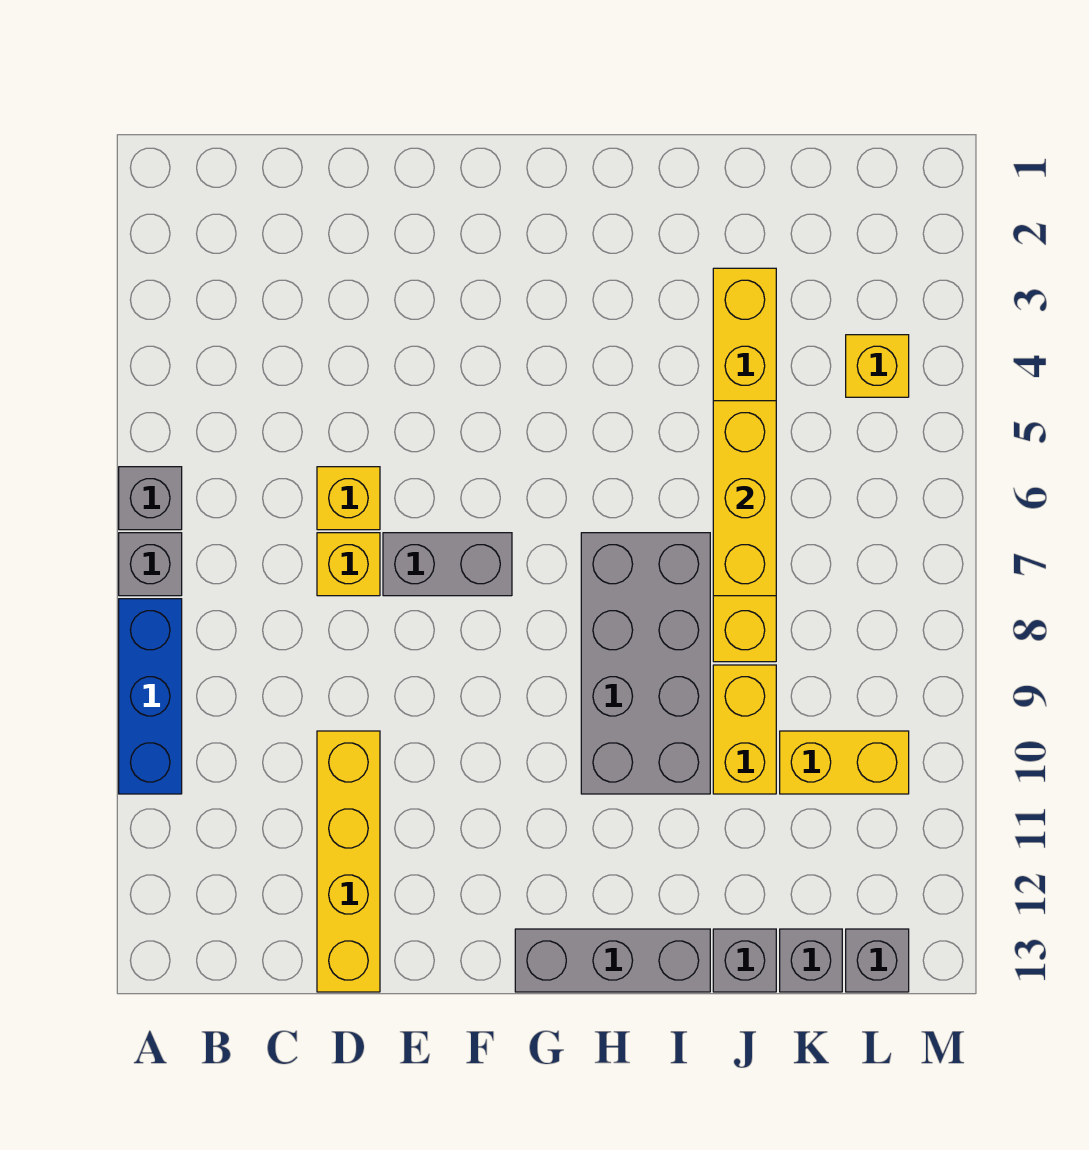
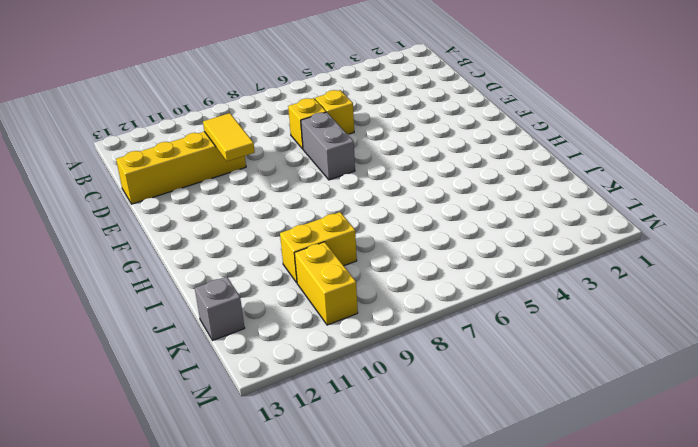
yellow 1x2 tile [203,113,255,161] -> none
none -> grey 1x1 brick [119,467,182,530]
none -> grey 1x1 brick [119,533,182,596]
none -> blue 1x3 brick [119,599,182,794]

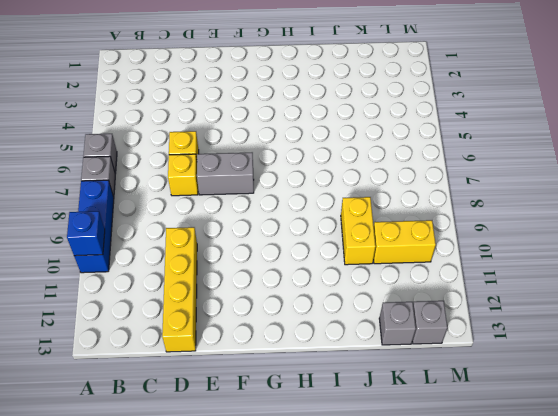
blue 1x1 brick [67,211,105,256] -> none
none -> grey 1x3 brick [515,929,710,992]
none -> grey 2x4 brick [581,533,710,794]
none -> yellow 1x6 brick [713,268,776,662]

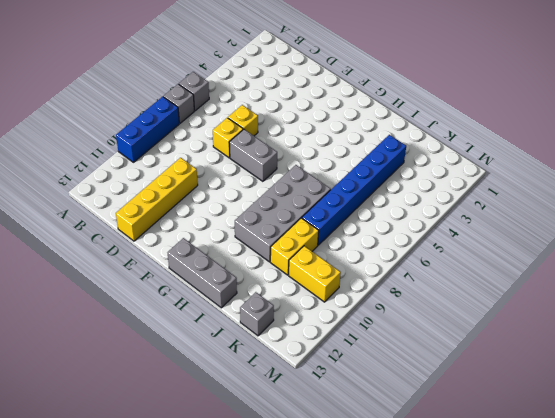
blue 1x6 brick [302,135,406,245] -> yellow 1x6 brick [713,268,776,662]
none -> grey 1x1 brick [713,929,776,992]
none -> yellow 1x1 brick [846,335,909,397]
none -> grey 1x1 brick [846,929,909,992]

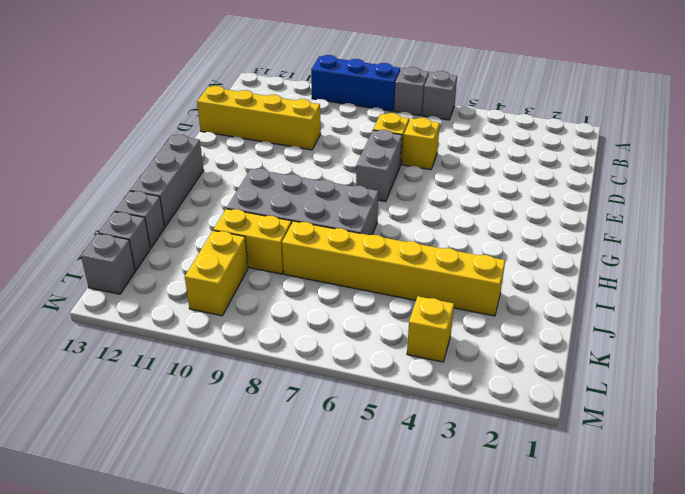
none -> yellow 1x3 brick [713,401,776,596]

